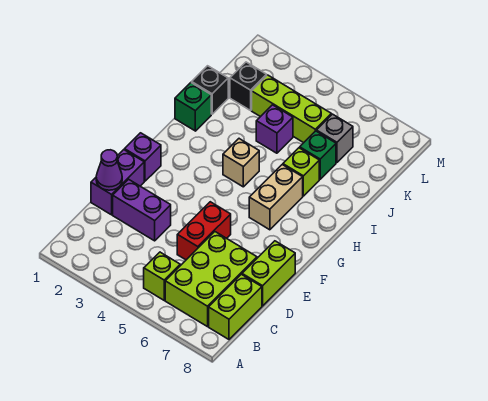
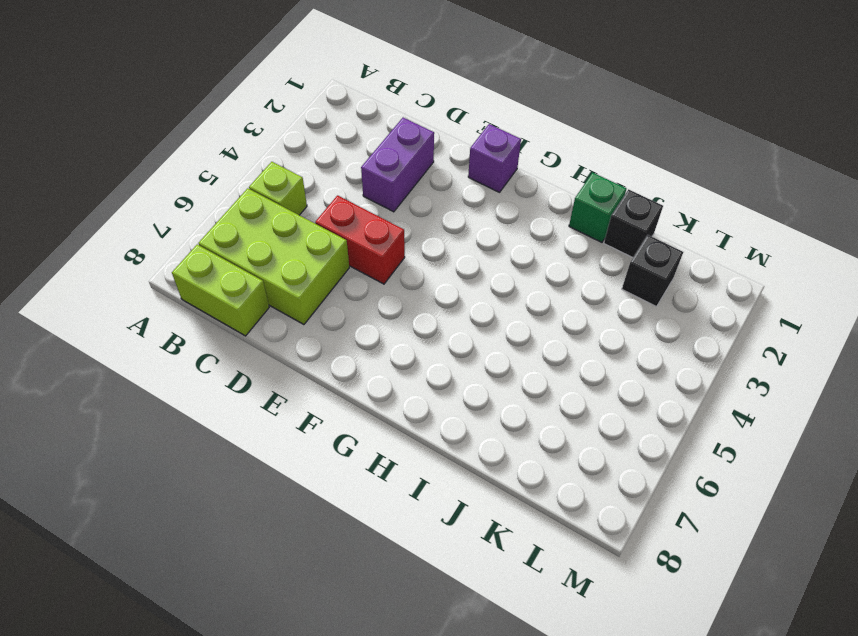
none -> purple 1x2 brick [91,150,144,215]
none -> lime 1x2 brick [242,241,295,306]
none -> tan 1x2 brick [249,165,303,230]

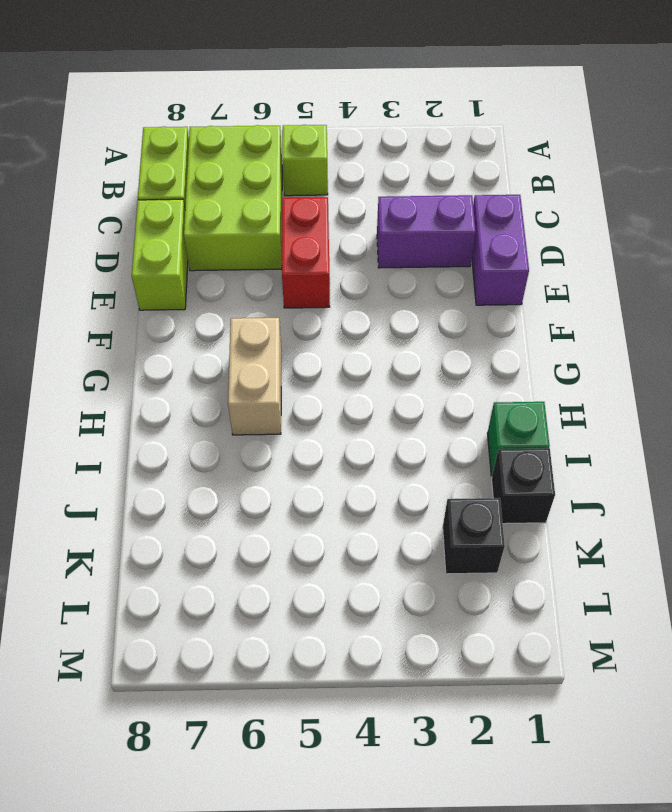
none -> purple 1x1 brick [125,133,161,181]
none -> tan 1x1 brick [223,139,259,187]
none -> lime 1x1 brick [283,148,319,196]

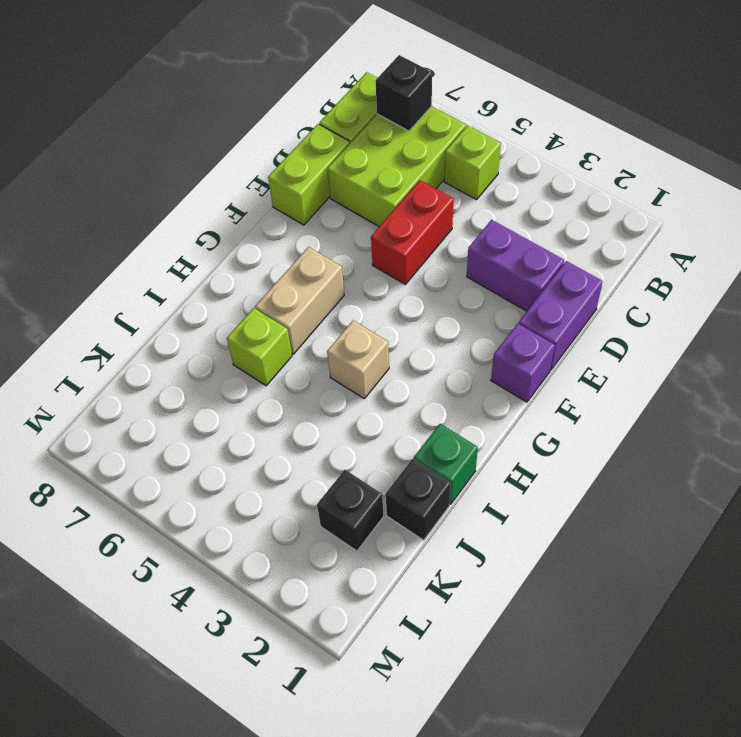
black 1x1 brick [376,55,432,131] -> none
none -> purple 1x1 brick [256,105,293,153]
none -> green 1x1 brick [300,131,336,179]
none -> lime 1x3 brick [252,75,331,143]

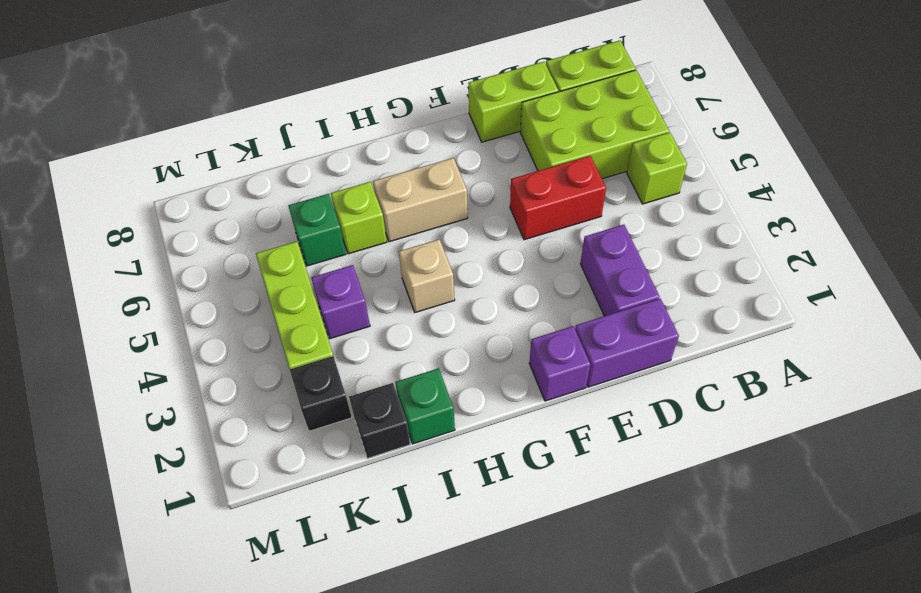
none -> grey 1x1 brick [316,114,353,163]
none -> purple 1x1 cone [96,150,122,190]

